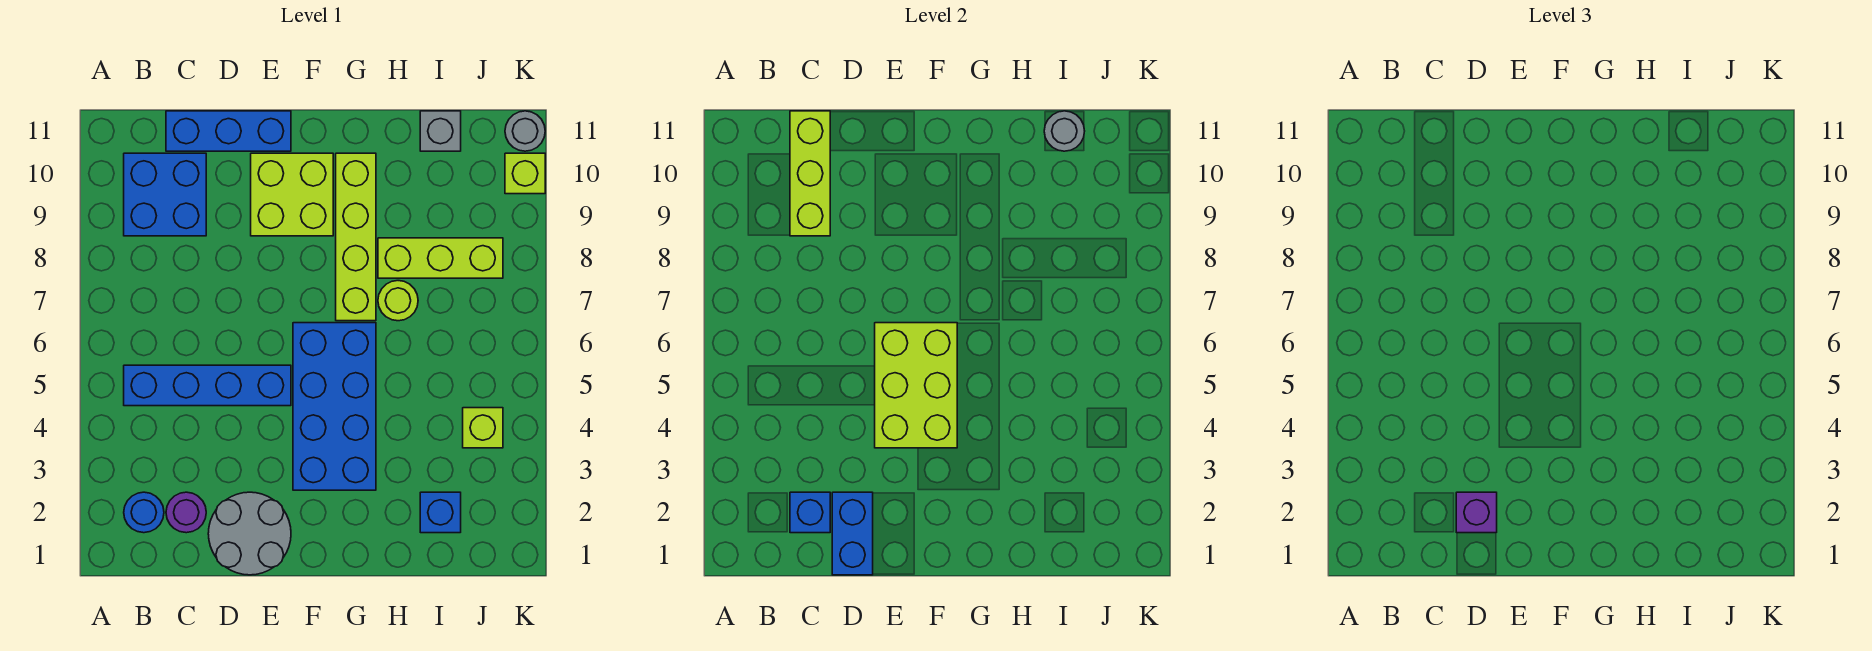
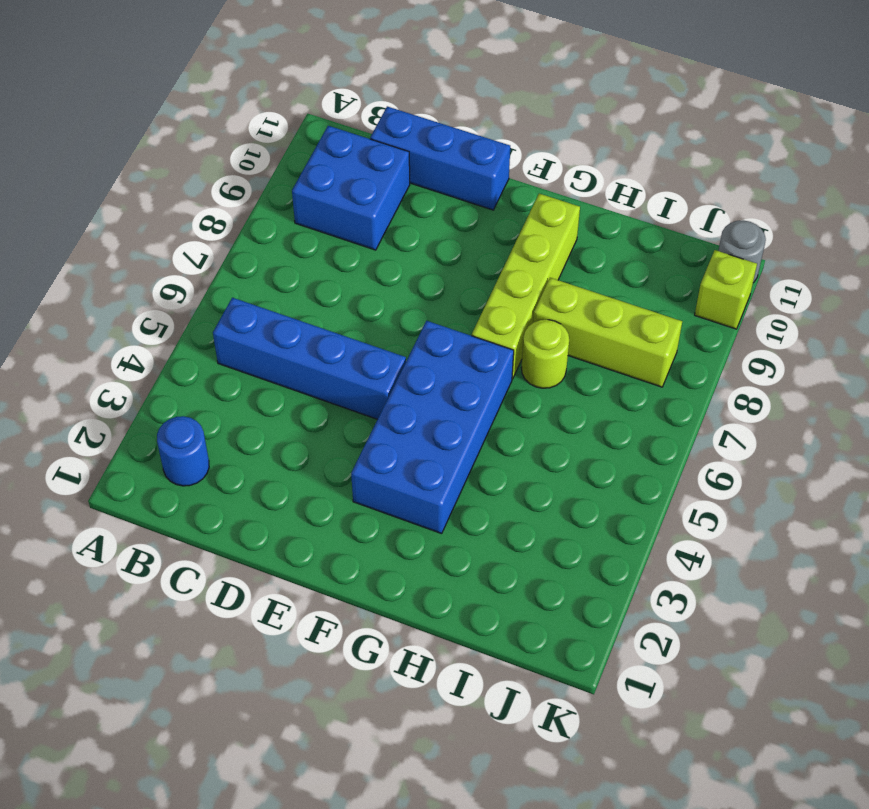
none -> purple 1x1 round brick [166,492,206,533]
none -> grey 2x2 round brick [208,492,291,575]
none -> lime 2x2 brick [251,153,333,236]

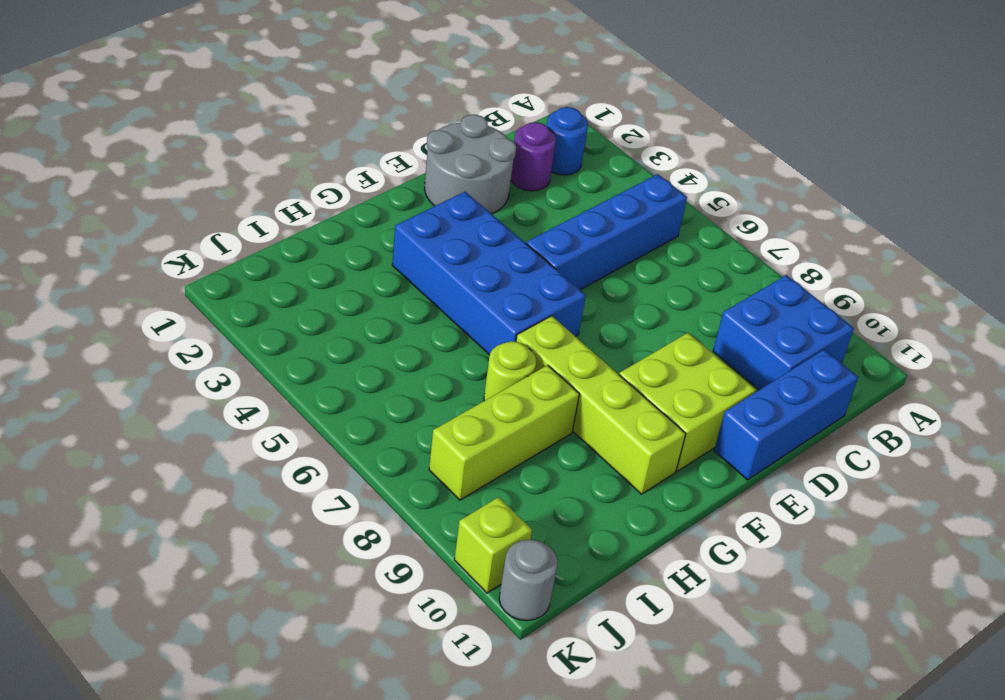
none -> blue 1x1 brick [420,492,461,533]
none -> grey 1x1 brick [420,111,461,151]
none -> lime 1x1 brick [463,408,503,448]

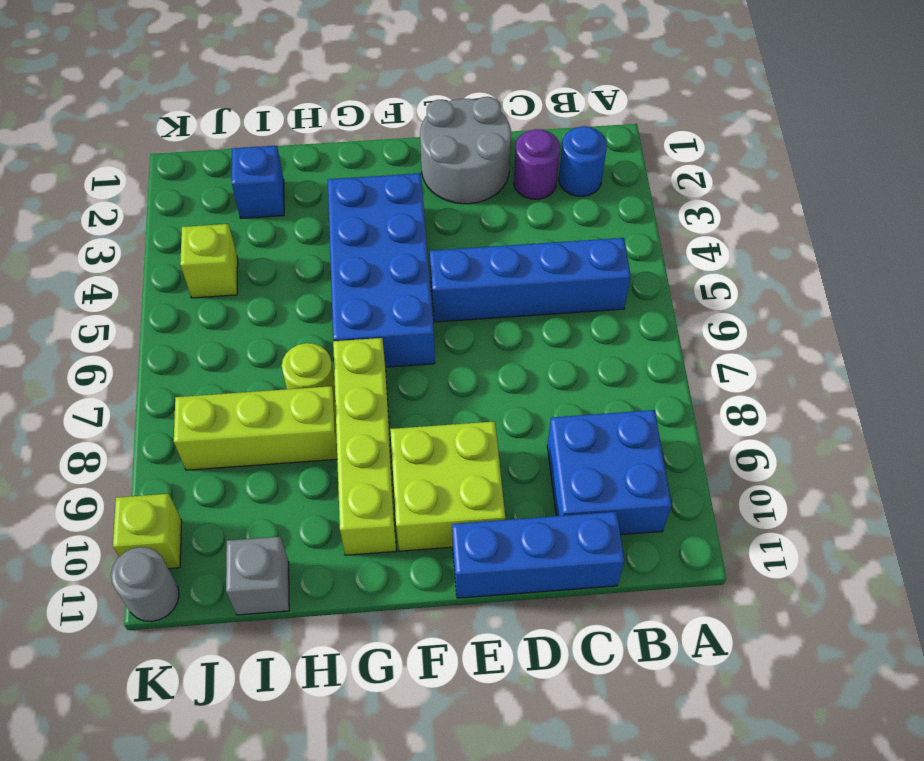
none -> blue 1x1 brick [790,492,830,533]
none -> lime 1x3 brick [790,111,830,236]
none -> blue 1x2 brick [832,492,873,575]

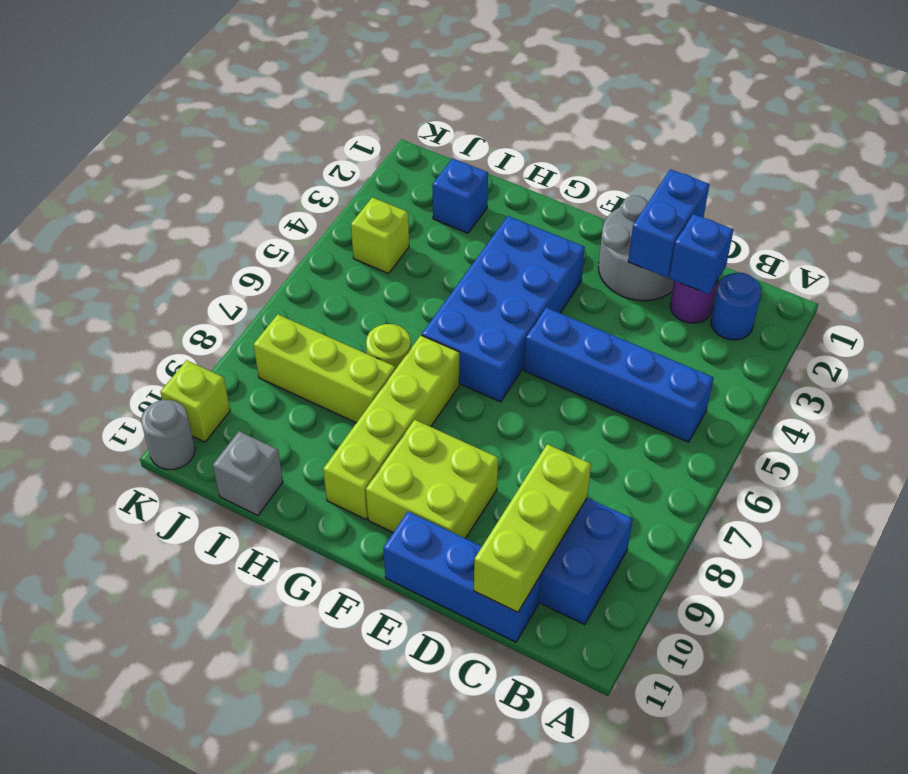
none -> lime 2x3 brick [875,323,957,448]
none -> grey 1x1 round brick [1044,111,1085,151]
none -> purple 1x1 brick [1456,492,1497,533]

